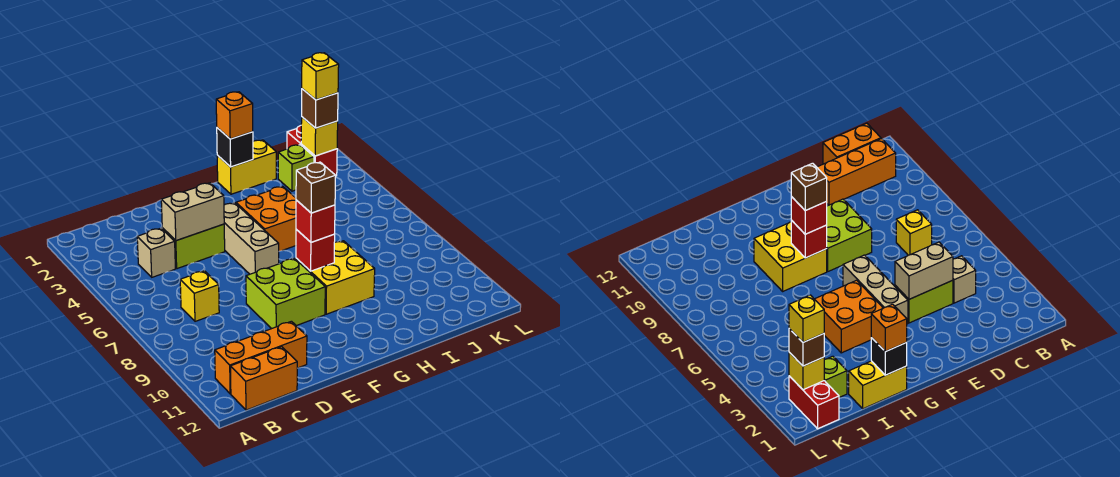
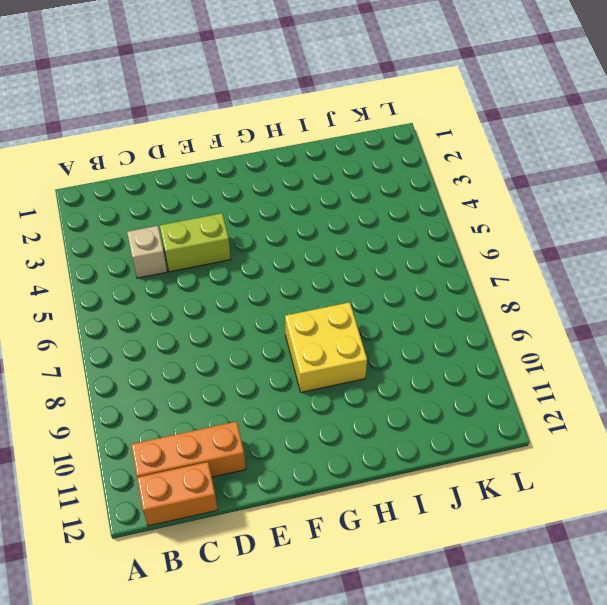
none -> yellow 1x1 brick [180,271,219,321]
none -> lime 2x2 brick [246,258,325,329]
none -> tan 1x3 brick [224,203,279,274]

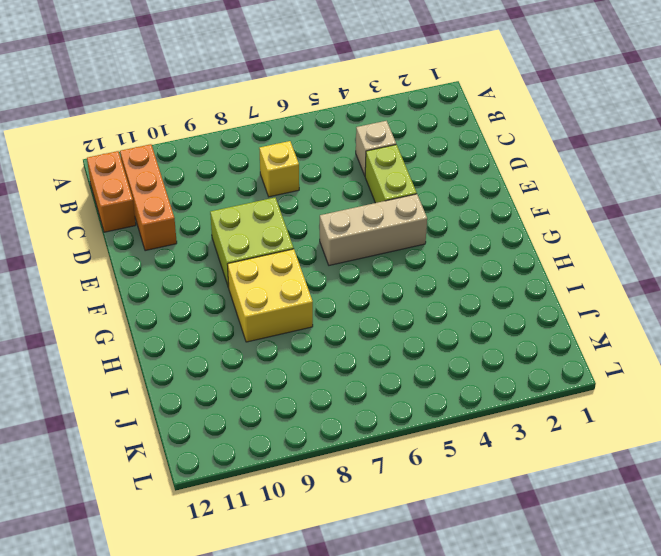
none -> orange 2x2 brick [236,186,296,251]
none -> yellow 1x2 brick [217,140,276,194]
none -> lime 1x1 brick [278,145,314,191]

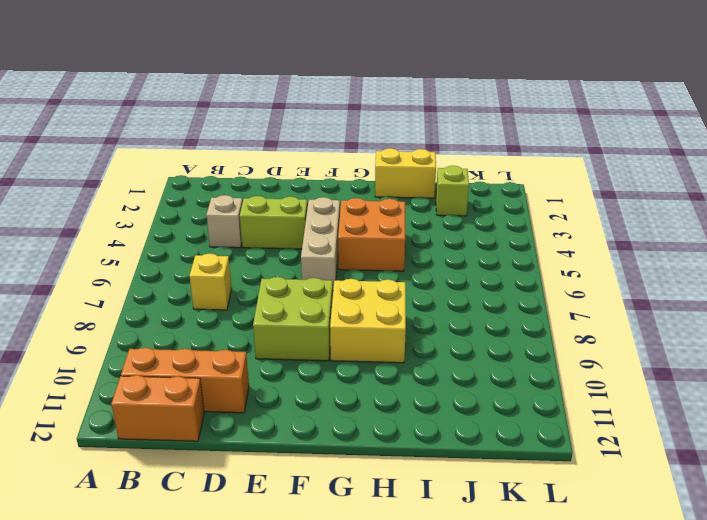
none -> red 1x2 brick [287,126,337,176]
none -> tan 1x2 brick [161,183,224,241]
none -> red 1x1 brick [296,229,335,271]

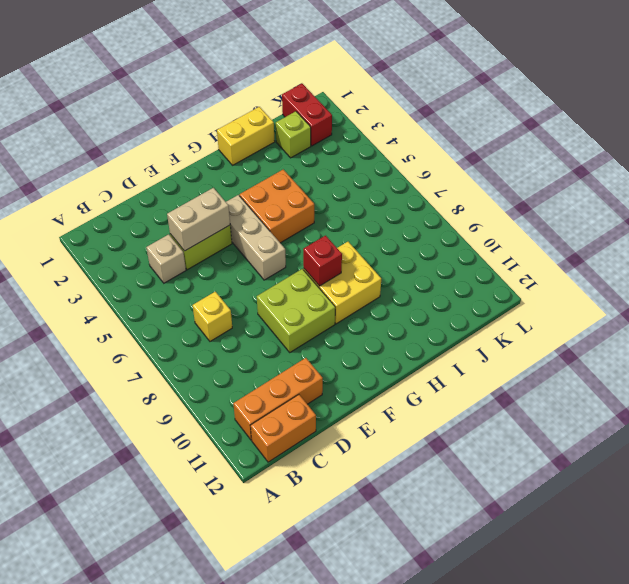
none -> black 1x1 brick [217,128,253,167]
none -> yellow 1x1 brick [301,117,338,156]
none -> red 1x1 brick [296,200,335,242]

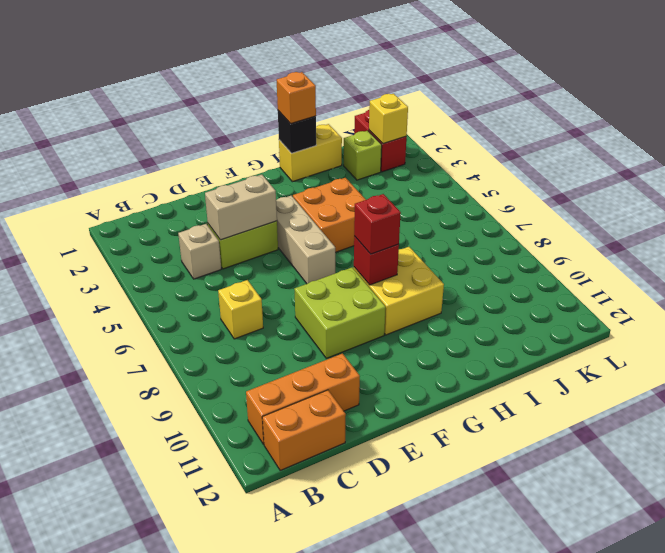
none -> brown 1x1 brick [302,89,338,128]
none -> brown 1x1 brick [296,162,336,213]
none -> yellow 1x1 brick [302,53,339,100]

